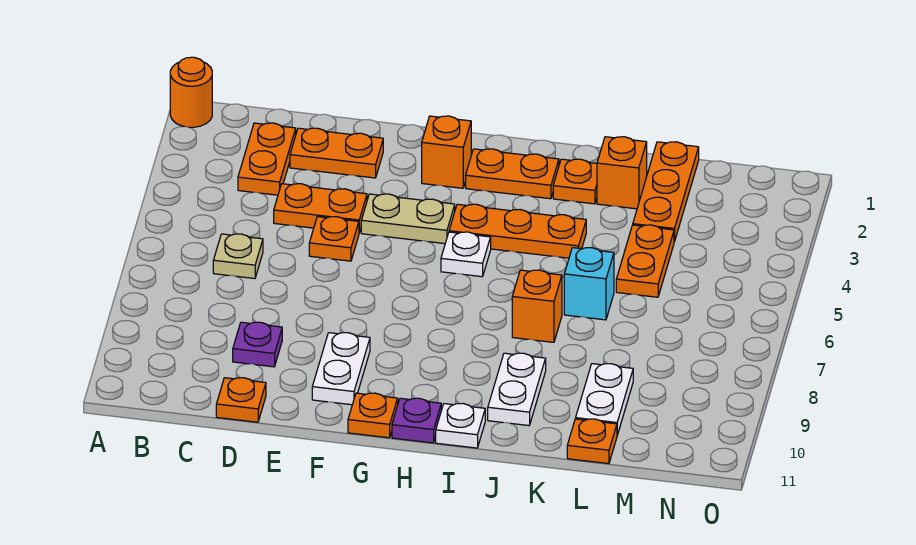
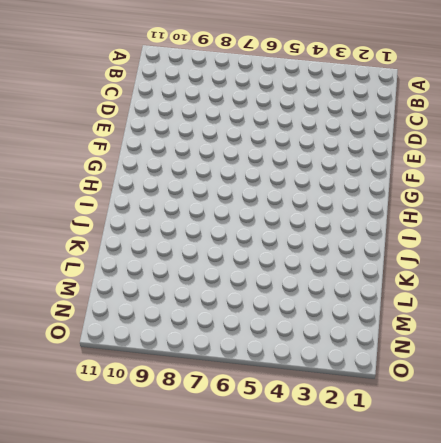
none -> orange 1x1 round brick [170,57,212,127]
none -> orange 1x2 plate [238,123,296,195]
none -> tan 1x1 plate [213,234,263,279]

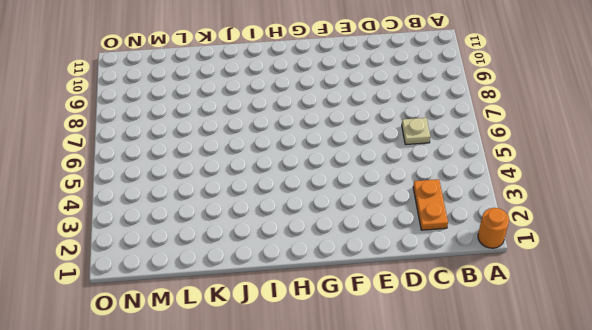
none -> orange 1x2 plate [290,128,383,178]
none -> orange 1x2 plate [274,184,367,233]
none -> purple 1x1 plate [233,322,282,367]

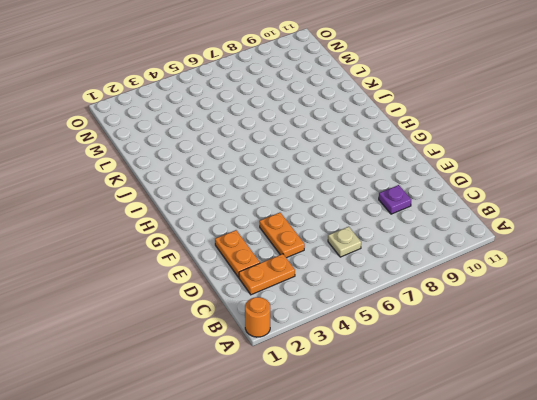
none -> orange 1x1 plate [216,378,266,422]
none -> orange 1x1 plate [309,217,359,261]
none -> tan 1x2 plate [361,194,455,244]

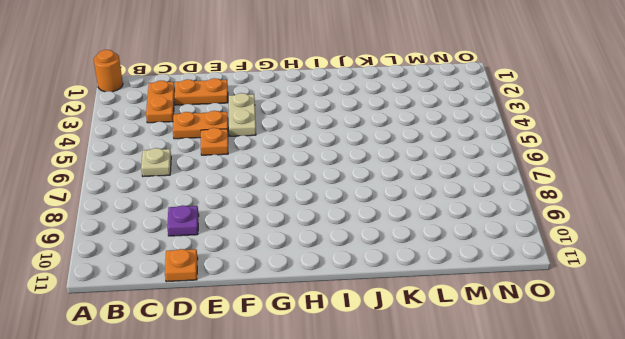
tan 1x2 plate [229,93,256,136] -> tan 1x2 plate turned to [361,194,455,244]
none -> white 1x2 plate [312,333,370,405]
none -> orange 1x1 brick [422,116,471,188]
none -> orange 1x1 plate [348,393,398,438]

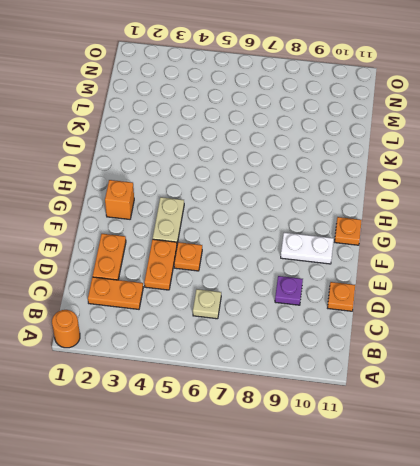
none -> orange 1x2 plate [466,149,559,199]
none -> orange 1x3 plate [449,204,586,258]
none -> white 1x1 plate [441,232,491,277]

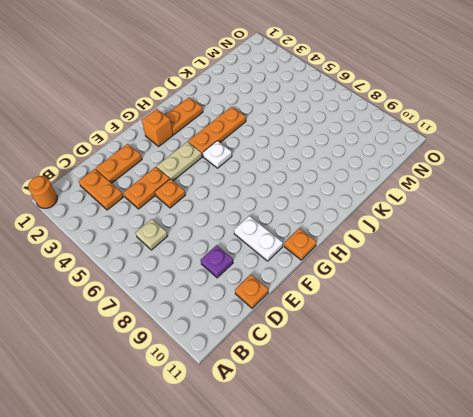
none -> purple 1x1 plate [392,398,441,443]
none -> white 1x1 plate [436,403,485,448]
none -> orange 1x1 plate [553,159,597,204]

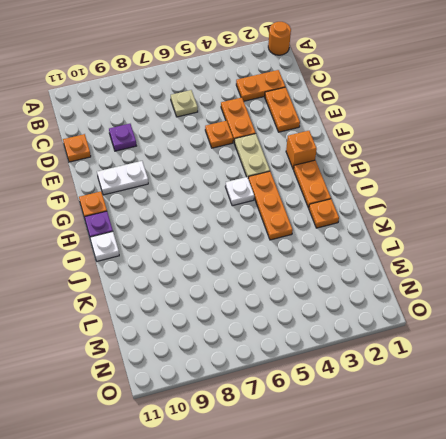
none -> orange 1x1 brick [512,270,562,342]
none -> white 1x2 plate [488,353,546,426]
none -> orange 1x1 brick [597,137,647,209]

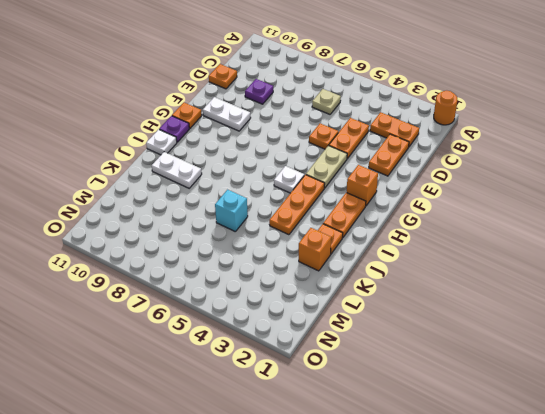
none -> orange 1x1 brick [512,270,562,342]
none -> orange 1x3 plate [633,142,699,242]
none -> orange 1x2 plate [616,225,674,297]

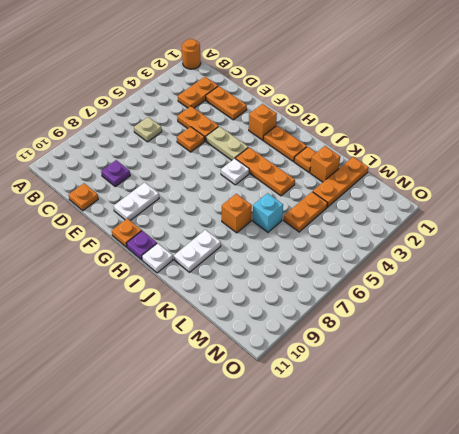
none -> white 1x2 plate [576,364,633,435]
none -> orange 1x1 plate [567,419,617,464]

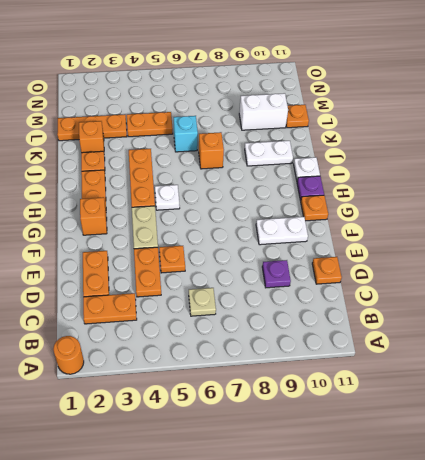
white 1x2 brick [239,93,288,130] -> white 1x2 plate [576,364,633,435]

